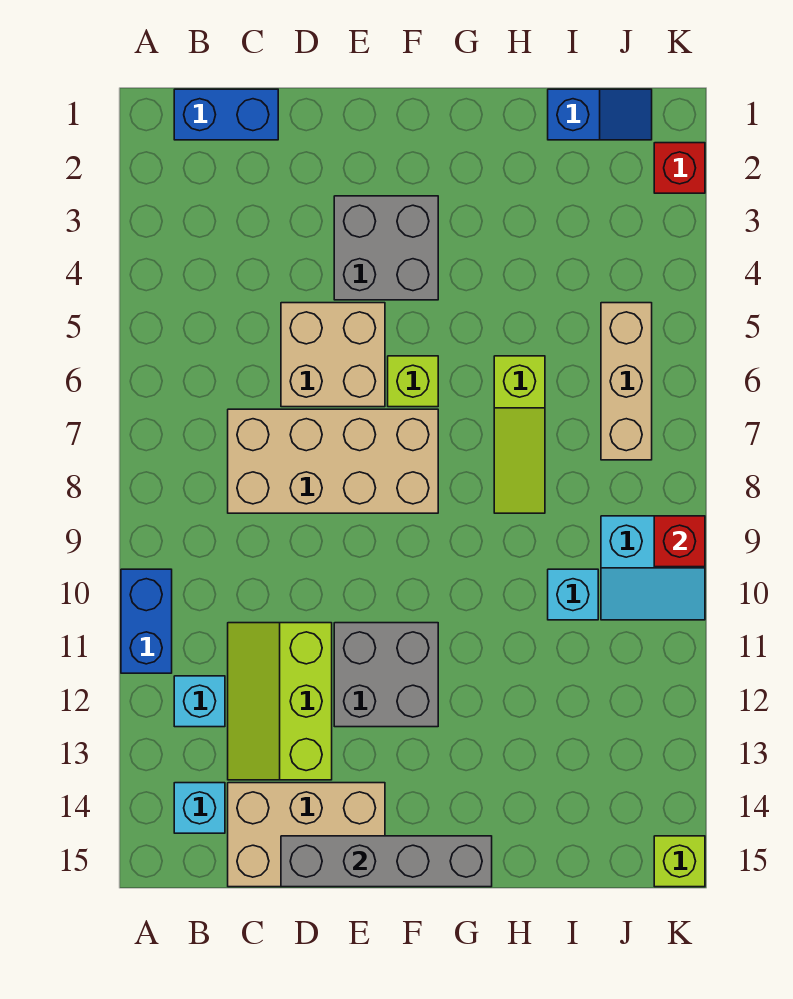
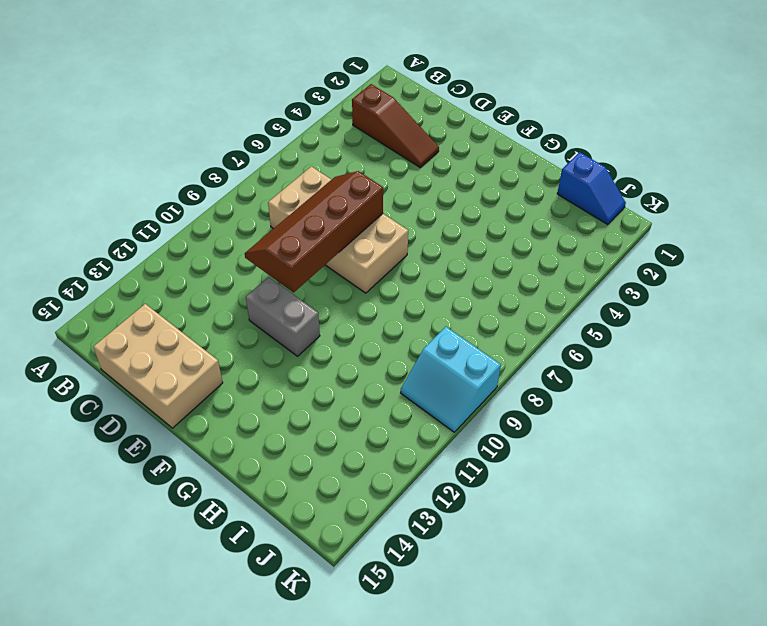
brown 1x3 slope [352,84,439,167] -> none
brown 2x4 slope [245,171,383,292] -> none
grey 1x2 brick [246,277,320,356] -> grey 2x2 brick [334,623,438,727]
none -> blue 1x2 brick [121,569,172,673]
none -> blue 1x2 brick [174,89,278,140]
none -> cyan 1x1 brick [174,676,225,727]

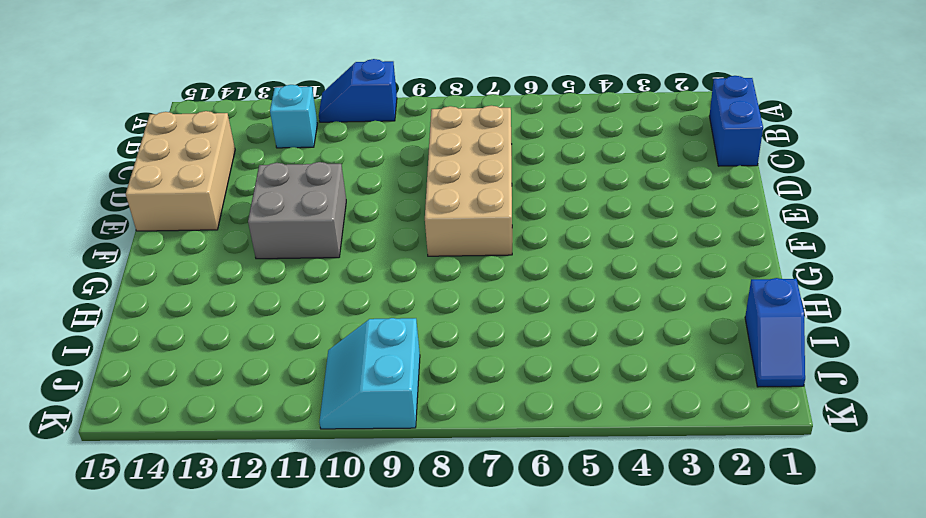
blue 1x2 slope [319,59,397,122] -> blue 1x2 brick [121,569,172,673]
none -> cyan 1x1 brick [174,783,225,833]
none -> lime 2x3 slope [228,623,332,780]
none -> tan 2x2 brick [281,303,385,407]

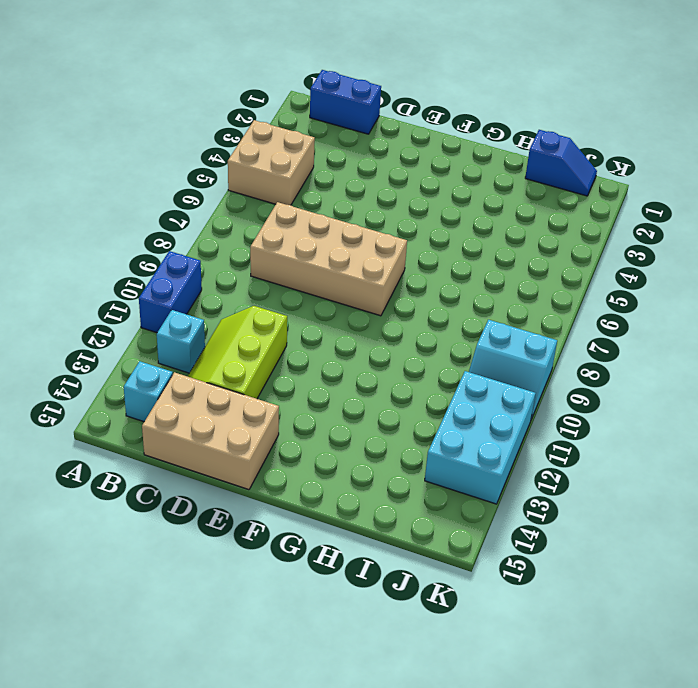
tan 2x2 brick [228,120,315,205] -> tan 2x2 brick moved to [281,303,385,407]
cyan 2x3 brick [425,371,536,504] -> none
none -> grey 2x2 brick [334,196,438,300]
none -> grey 2x2 brick [334,623,438,727]
none -> lime 1x1 brick [388,356,438,407]

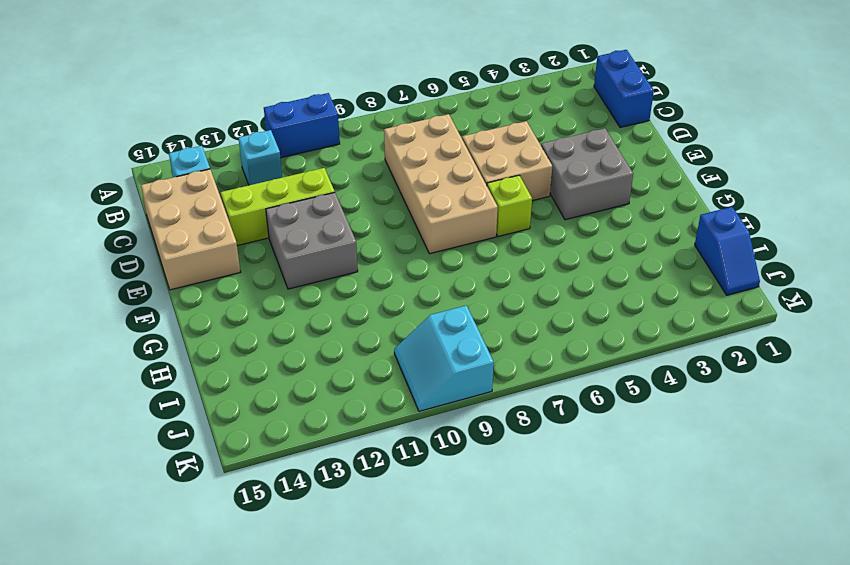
none -> lime 1x3 slope [494,356,545,513]
none -> cyan 1x1 brick [548,569,598,620]
none -> tan 1x3 brick [601,303,652,460]

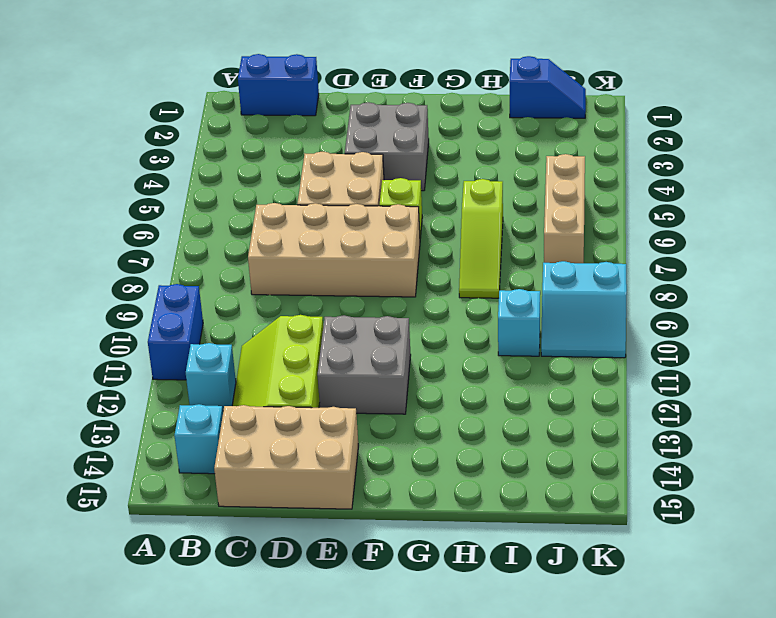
none -> red 1x1 brick [654,143,705,193]
none -> lime 1x1 brick [654,836,705,887]
none -> grey 1x4 brick [281,836,492,887]

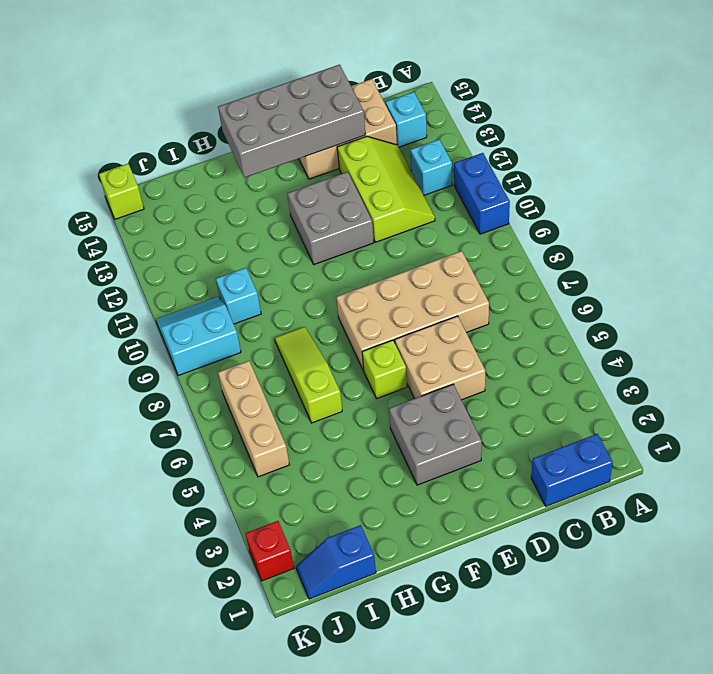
grey 2x4 brick [218,65,366,178] -> grey 1x4 brick [281,836,492,887]
none -> red 1x1 brick [654,516,705,567]

